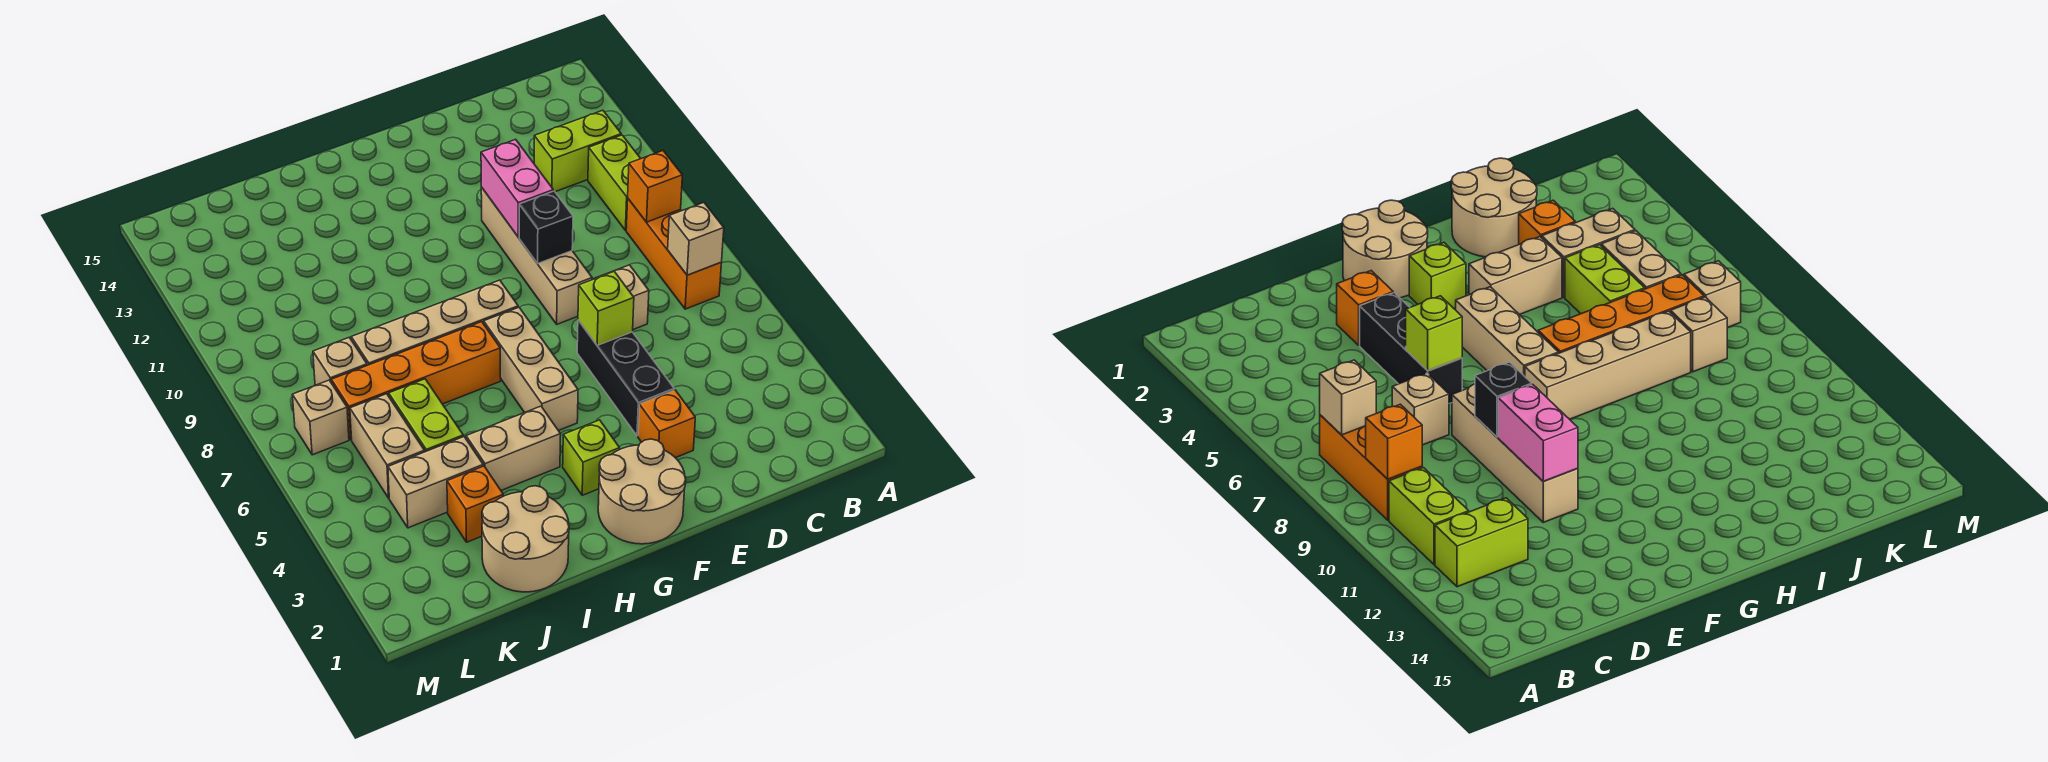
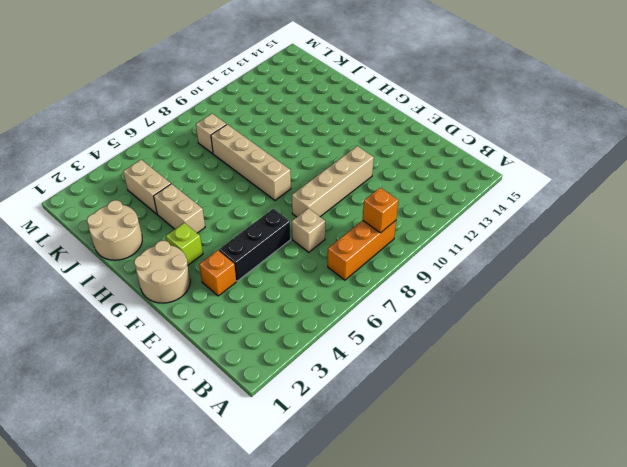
none -> lime 1x2 brick [588,135,641,230]
none -> lime 1x2 brick [534,110,621,192]
none -> tan 1x3 brick [484,307,578,431]

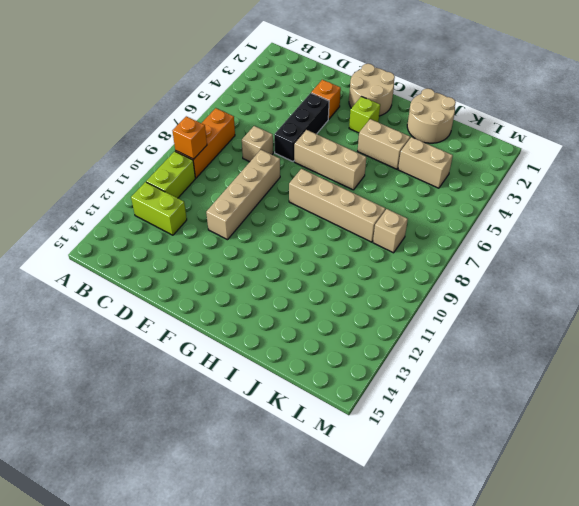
tan 1x3 brick [294,130,366,190] -> tan 1x3 brick turned to [484,307,578,431]
none -> orange 1x4 brick [331,322,501,440]
none -> orange 1x1 brick [447,466,503,542]
none -> lime 1x2 brick [389,379,463,452]

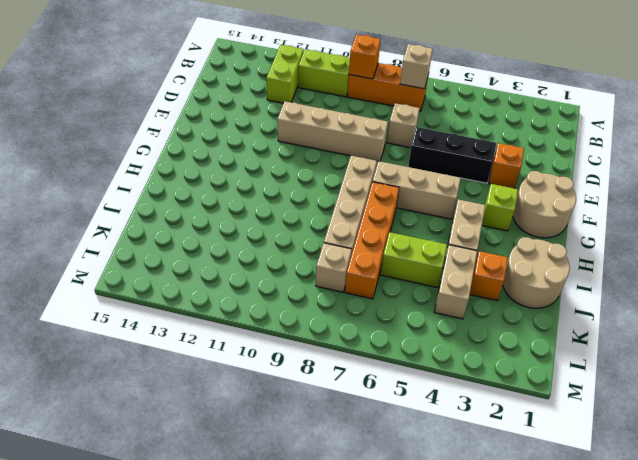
none -> tan 1x2 brick [350,394,424,498]
none -> tan 1x1 brick [292,380,349,455]
none -> lime 1x1 brick [578,271,634,345]

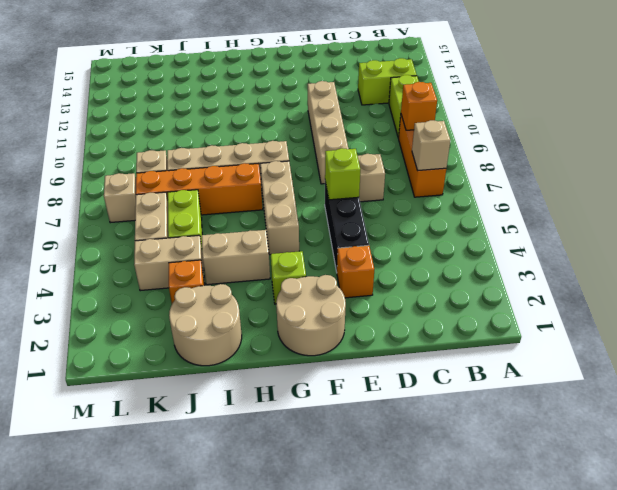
none -> black 1x1 brick [519,191,573,264]
none -> pink 1x2 brick [481,139,553,237]

